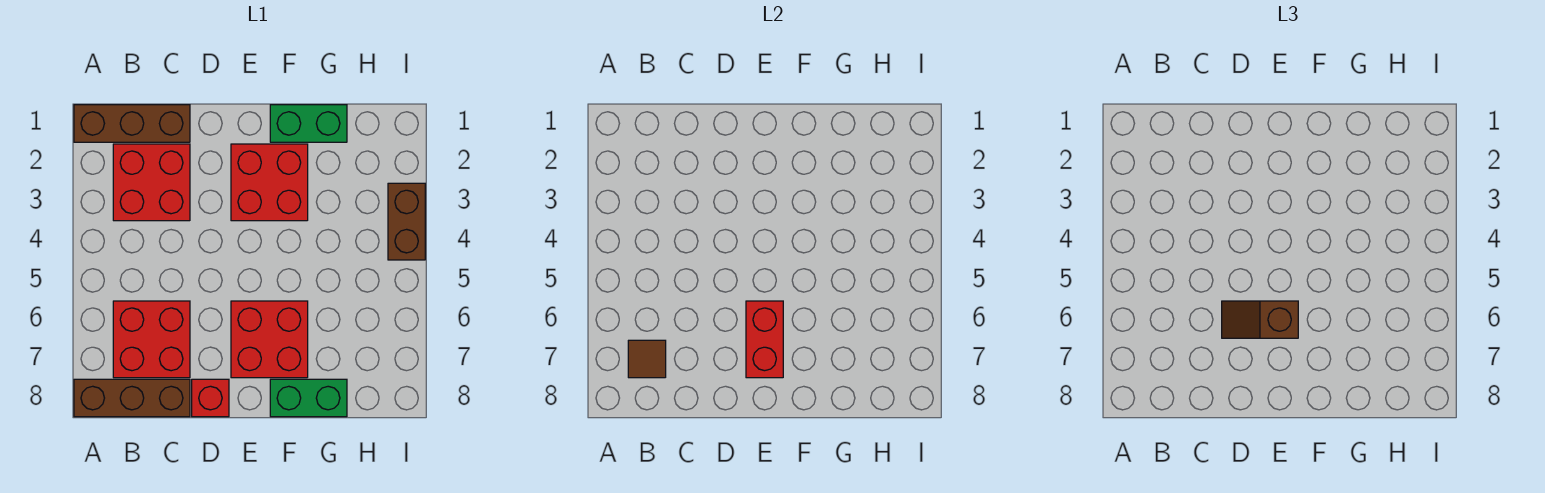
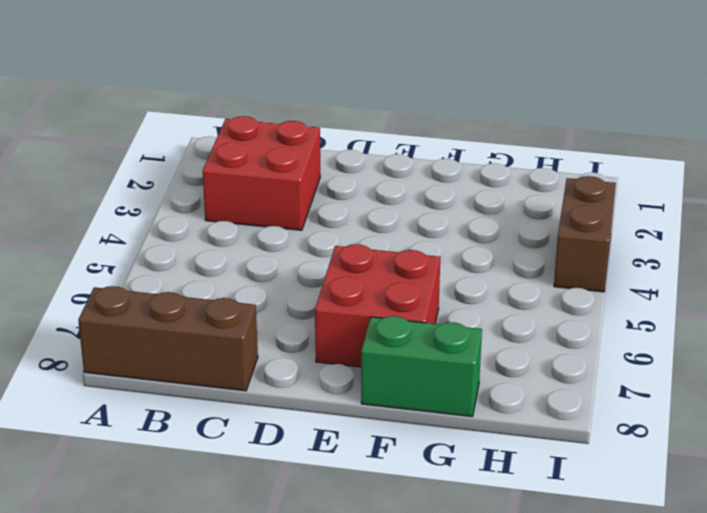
none -> brown 1x3 brick [74,105,190,142]
none -> red 2x2 brick [113,301,190,378]
none -> red 1x1 brick [192,379,229,417]

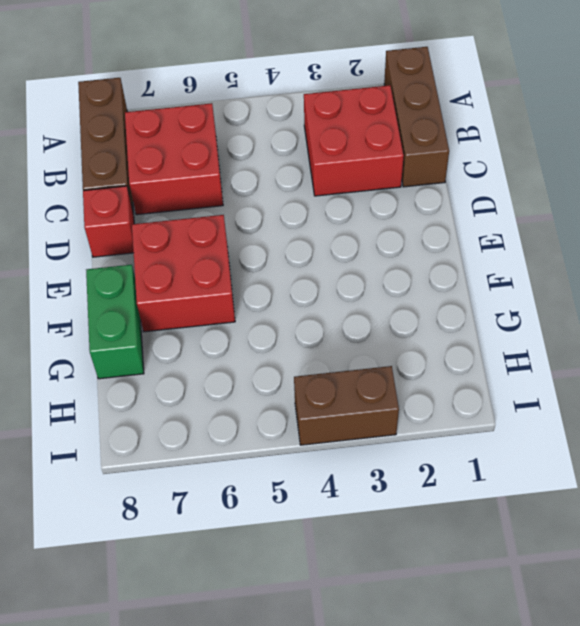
none -> red 2x2 brick [231,144,308,221]
none -> green 1x2 brick [270,105,347,142]
none -> brown 1x1 tile [628,340,666,378]

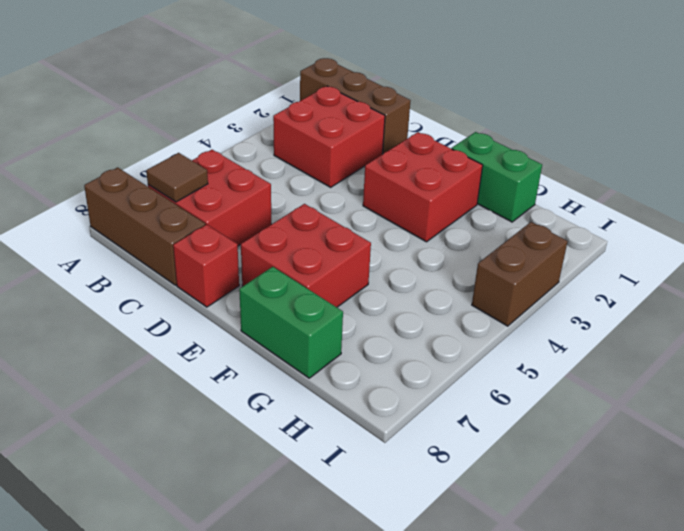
none -> red 1x2 brick [746,301,783,378]
none -> brown 1x2 slope [1222,301,1298,338]

